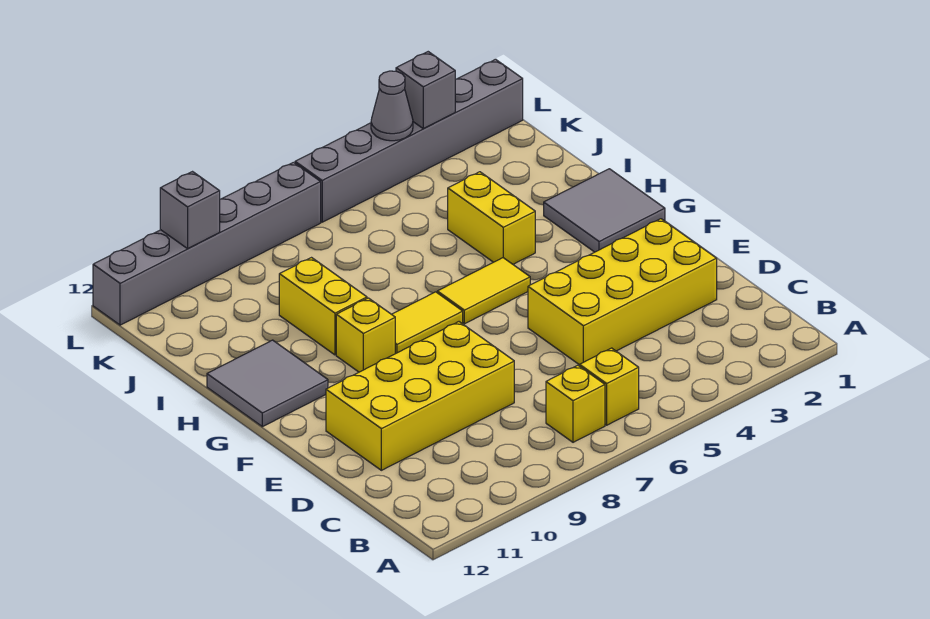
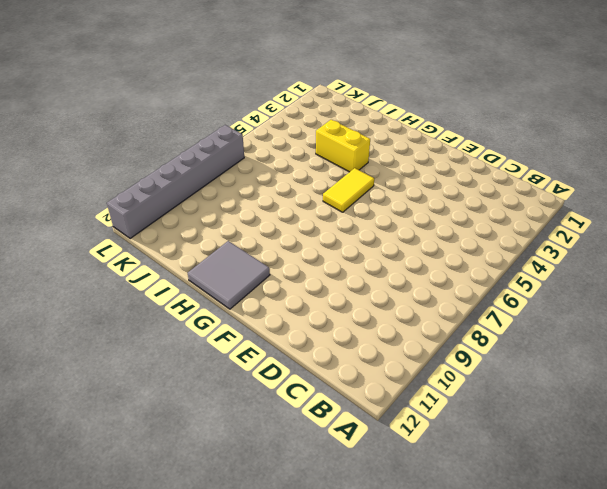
none -> yellow 1x1 brick [580,348,639,425]
none -> yellow 1x1 brick [546,365,605,442]
none -> yellow 2x4 brick [528,219,717,365]

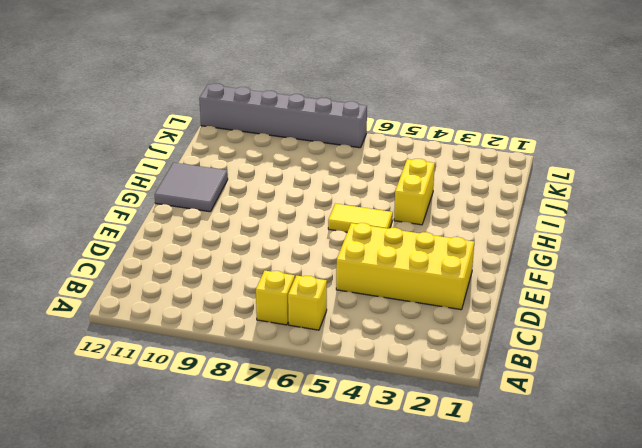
none -> yellow 2x4 brick [326,322,514,470]
none -> grey 2x2 tile [544,169,665,252]
none -> yellow 1x2 tile [392,292,463,354]

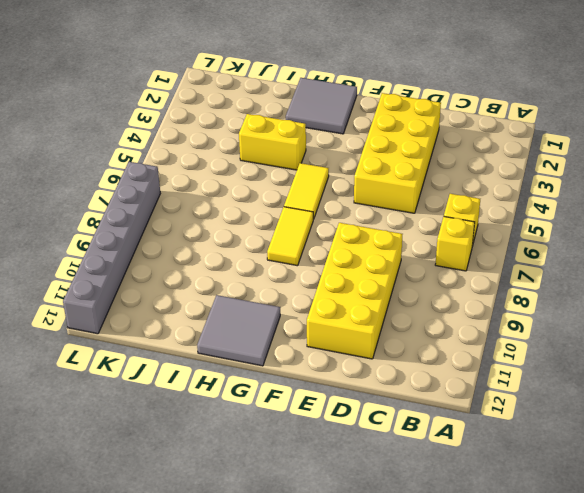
none -> yellow 1x1 brick [336,298,395,372]
none -> yellow 1x2 brick [279,258,367,355]
none -> grey 1x6 brick [295,59,523,222]

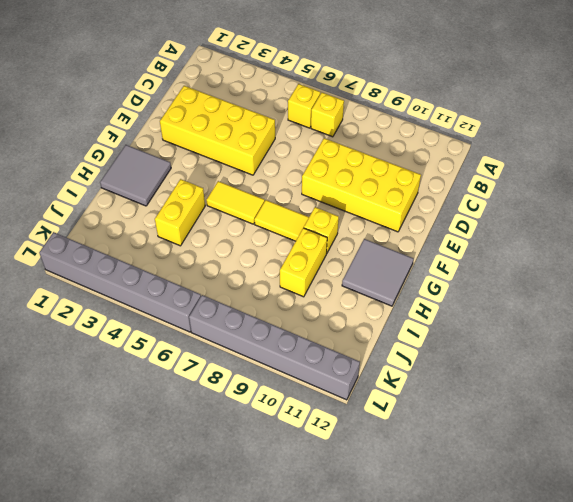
none -> grey 1x1 brick [396,52,455,128]
none -> grey 1x1 cone [371,71,413,141]
none -> grey 1x1 brick [160,172,220,249]

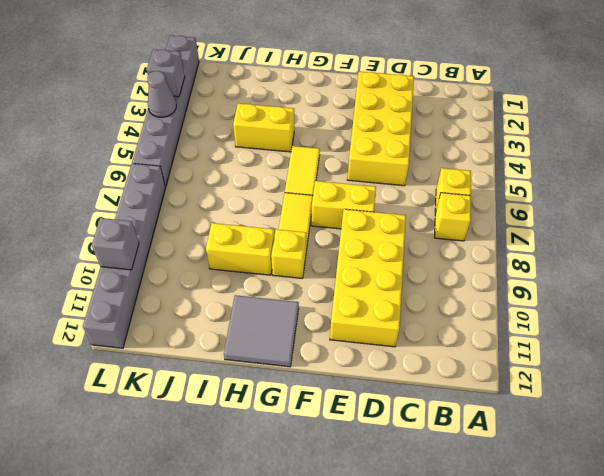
yellow 1x2 brick [311,181,376,229] -> none
none -> grey 2x2 tile [544,169,665,252]

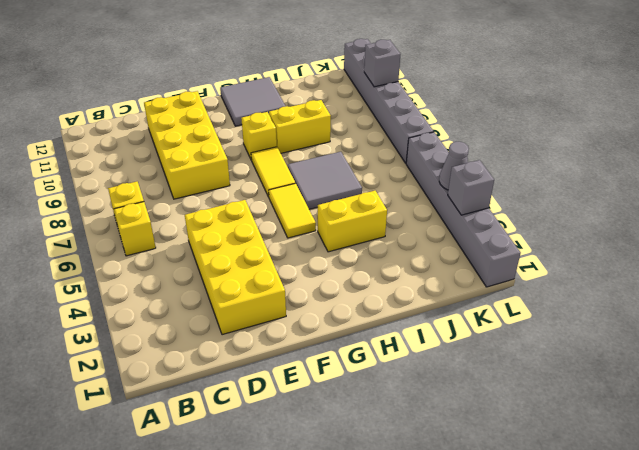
grey 2x2 tile [288,152,362,209] -> grey 2x2 tile moved to [544,169,665,252]

